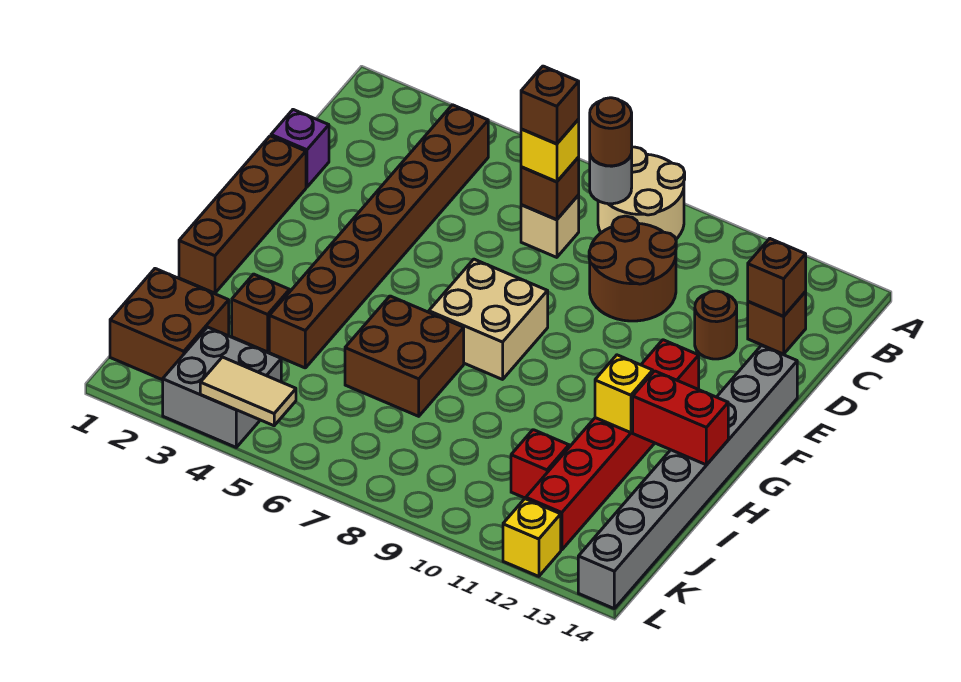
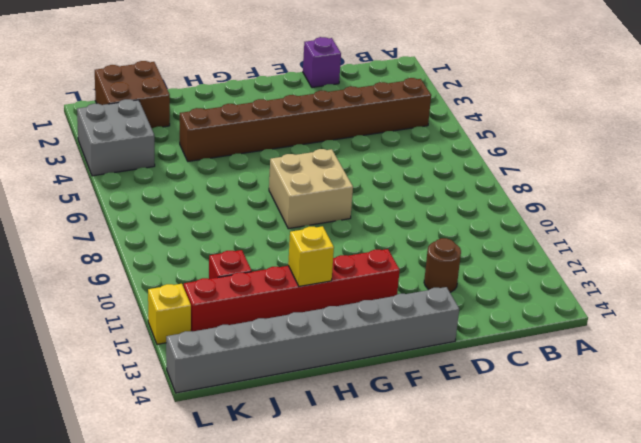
none -> tan 2x2 round brick [598,147,685,239]
none -> tan 1x1 brick [521,195,579,257]
none -> brown 2x2 round brick [589,216,676,321]

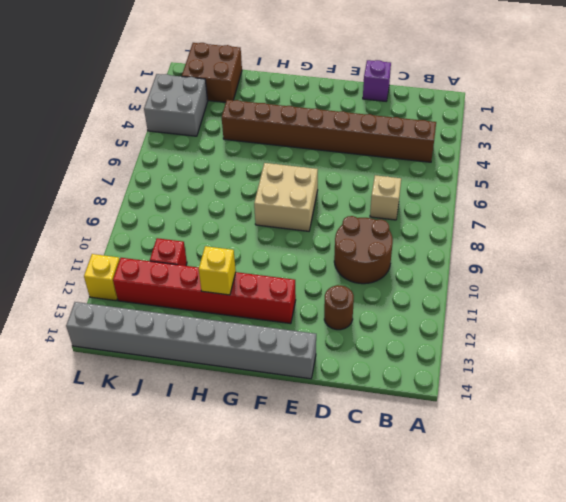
none -> tan 2x2 round brick [598,147,685,239]
none -> brown 1x1 brick [748,292,806,354]
none -> brown 1x4 brick [179,136,306,293]

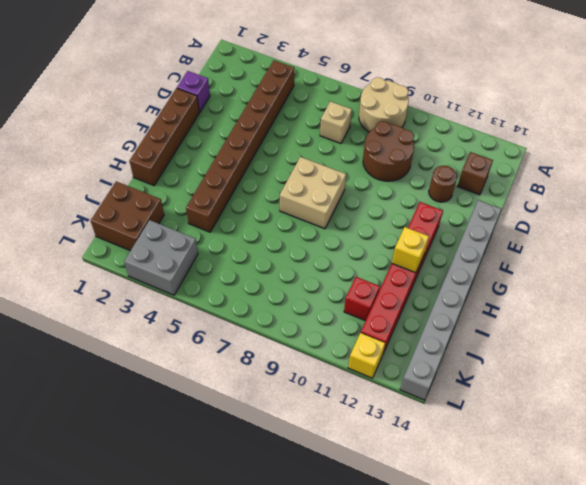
none -> brown 2x2 brick [345,296,464,416]
none -> brown 1x1 brick [232,274,290,352]
none -> grey 1x1 round brick [590,152,632,204]

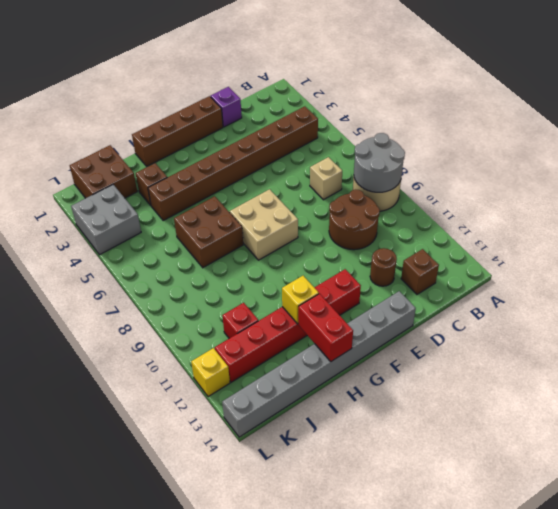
grey 2x2 round brick [354,133,405,192] -> grey 1x1 round brick [590,152,632,204]
none -> brown 1x1 brick [521,157,579,220]
none -> brown 1x1 brick [748,239,806,316]
none -> tan 1x2 tile [200,357,296,426]

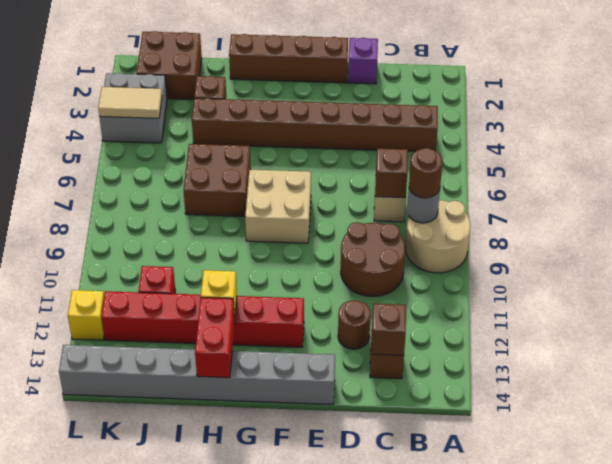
tan 1x2 tile [98,87,162,118] -> tan 1x2 tile turned to [200,357,296,426]
none -> yellow 1x1 brick [521,119,579,182]
none -> brown 1x1 brick [521,66,579,144]

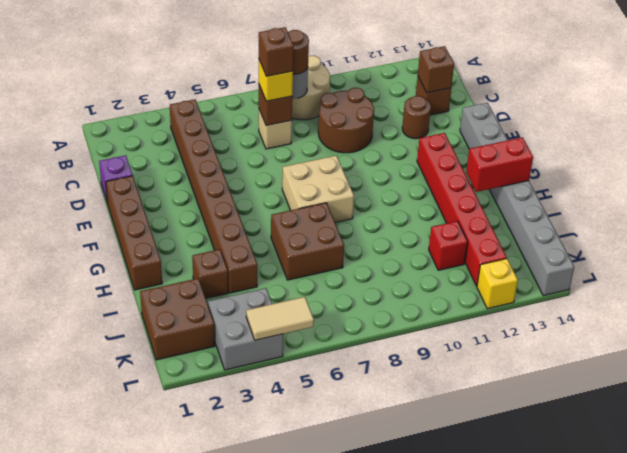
none -> yellow 1x1 brick [595,355,653,433]

